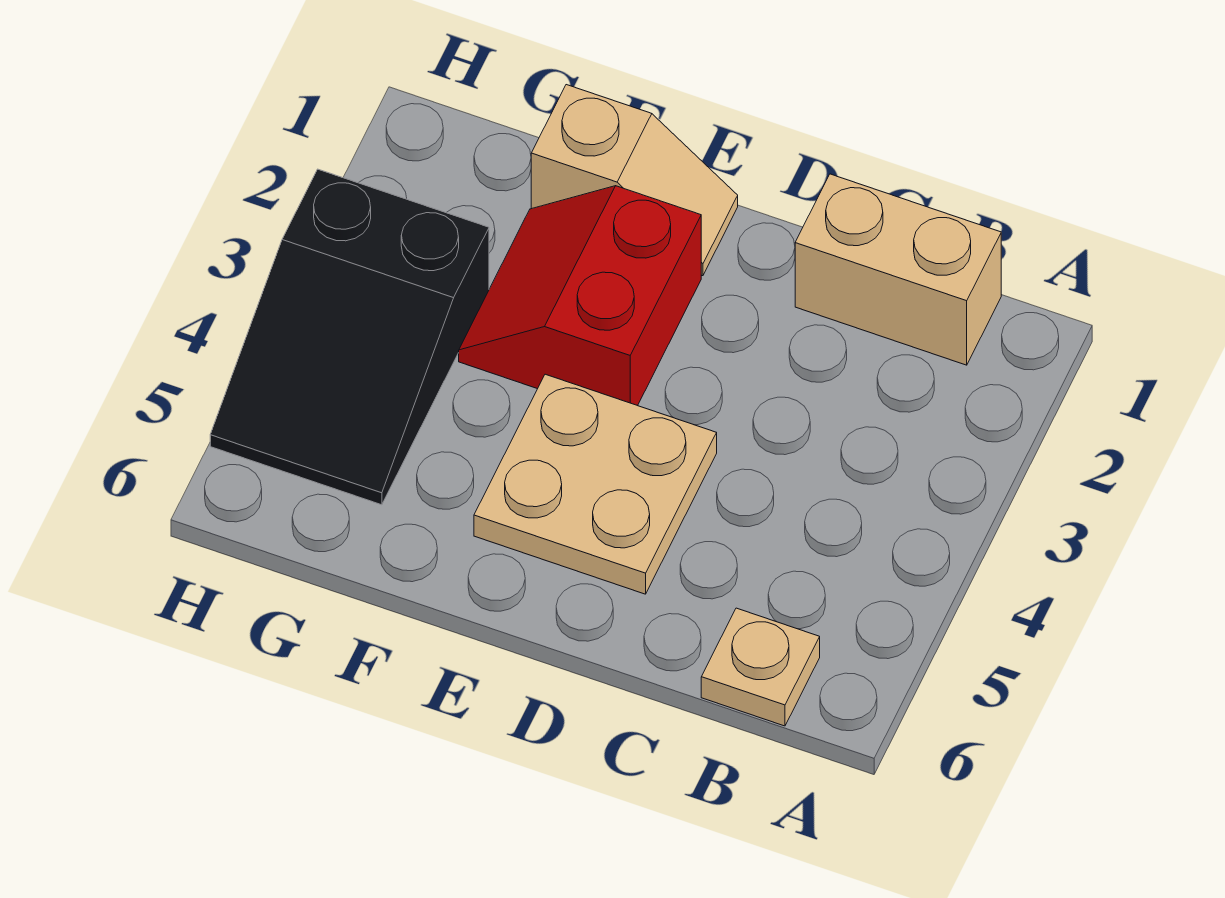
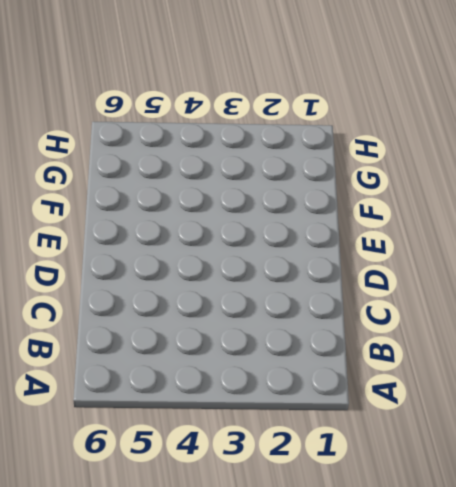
none -> tan 1x2 brick [795,174,1001,365]
none -> tan 1x1 plate [701,608,820,726]

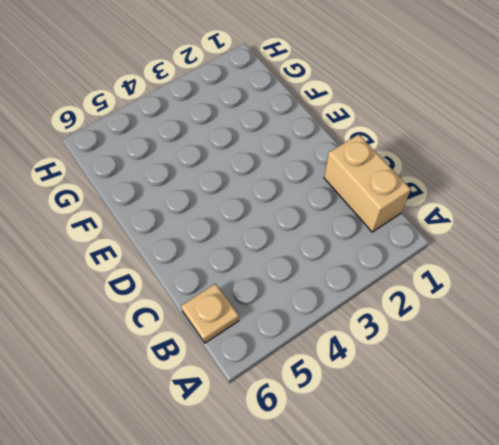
none -> tan 2x2 plate [474,374,717,594]
none -> tan 1x2 slope [531,85,738,276]

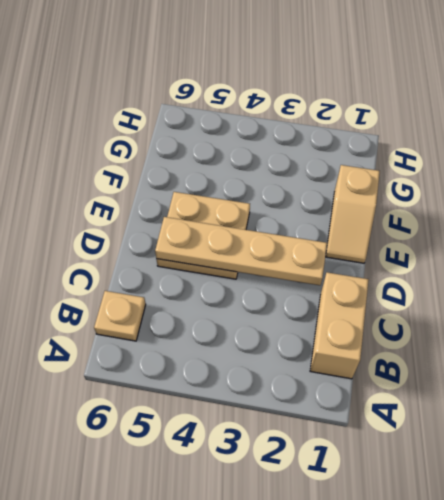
tan 1x4 plate [155,217,327,285] -> none
none -> red 2x2 slope [459,186,701,406]
none -> black 2x3 slope [210,169,489,505]

